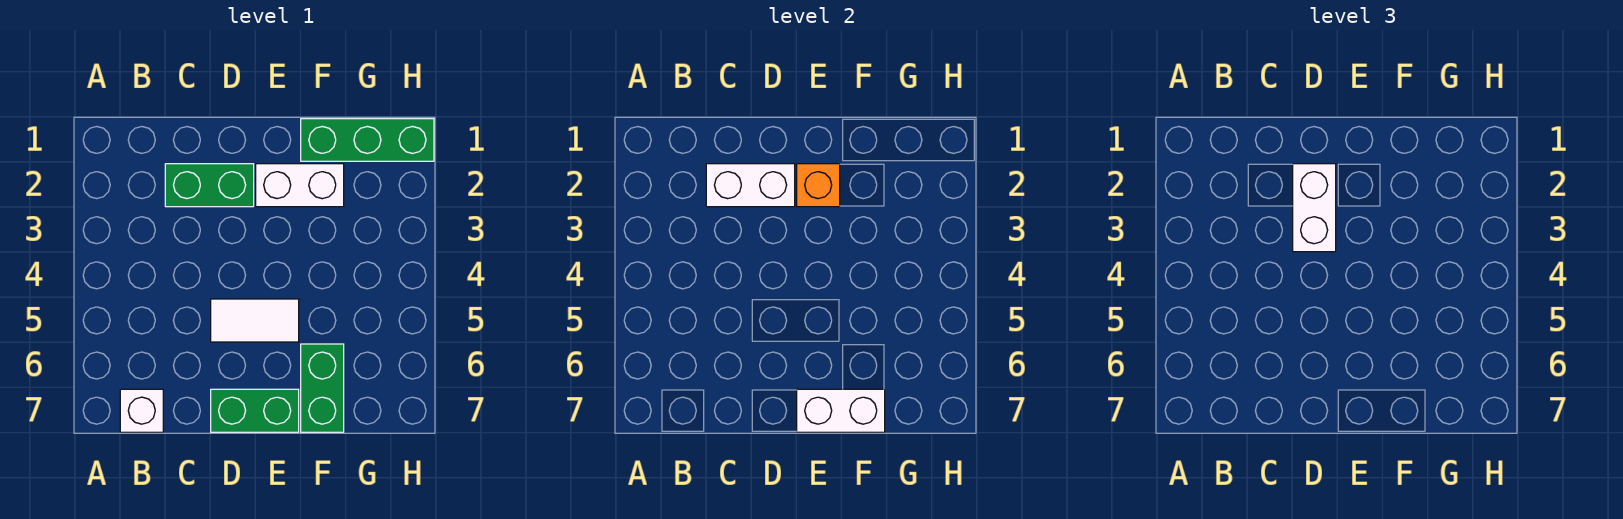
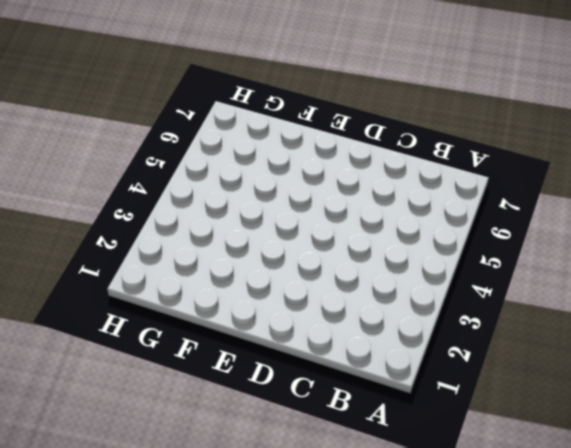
none -> white 1x1 brick [120,389,163,432]
none -> green 1x2 brick [165,164,254,207]

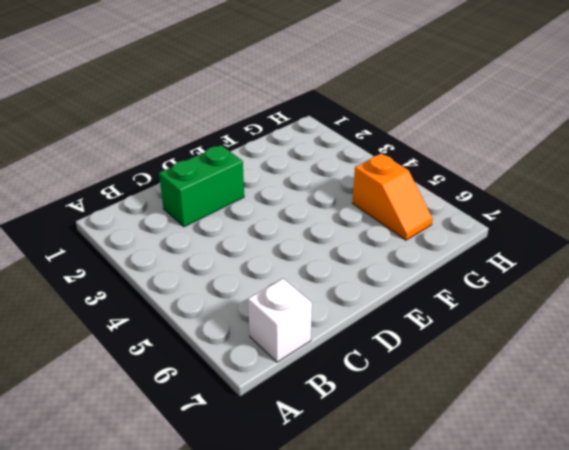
orange 1x2 slope [352,153,433,240] -> none
none -> white 1x2 tile [211,299,299,342]
none -> green 1x2 brick [211,389,299,432]

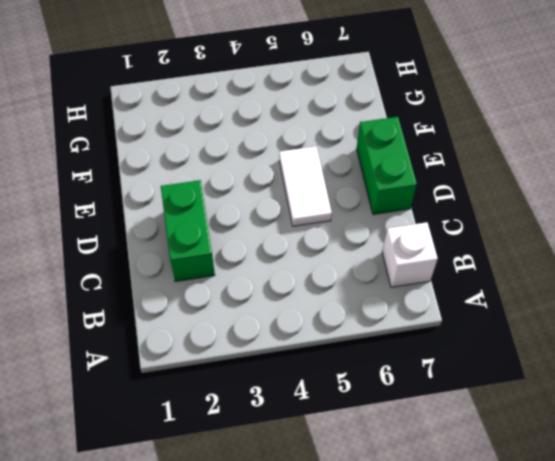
none -> white 1x2 brick [256,164,344,207]
none -> green 1x3 brick [301,119,434,161]

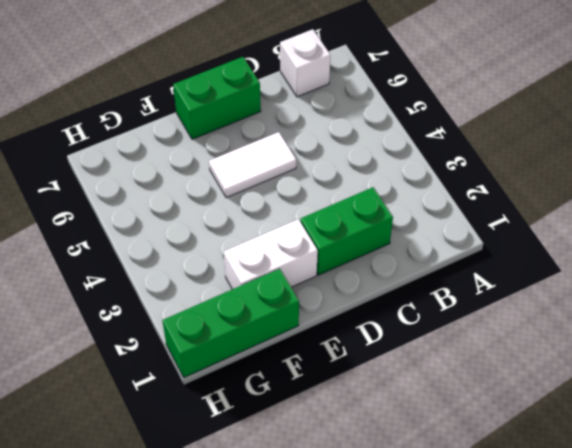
none -> green 1x2 brick [301,344,344,432]
none -> white 1x2 brick [706,164,795,207]

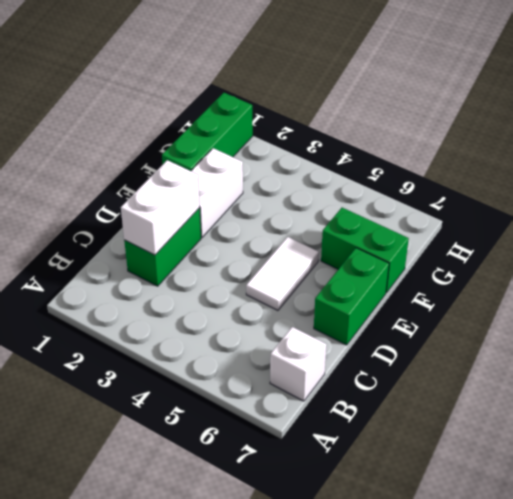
none -> orange 1x1 brick [797,164,840,207]
none -> white 1x2 brick [797,389,885,432]

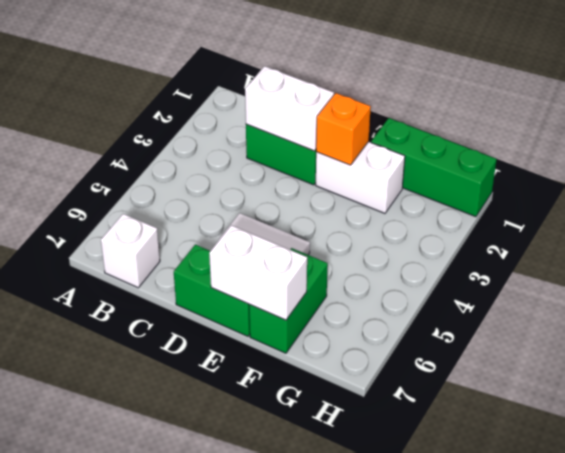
none -> white 1x2 brick [1293,164,1336,252]

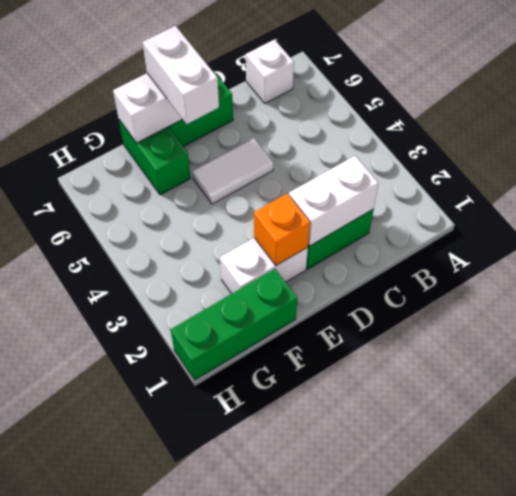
white 1x2 brick [143,26,219,124] -> white 1x2 brick moved to [1293,164,1336,252]

